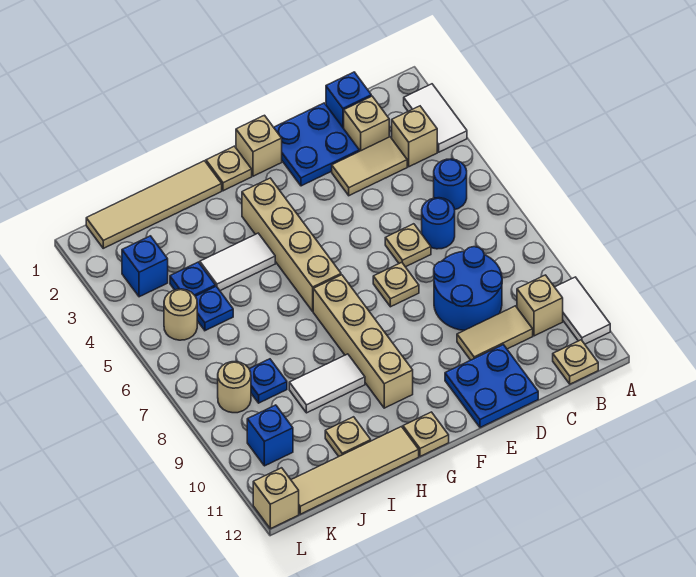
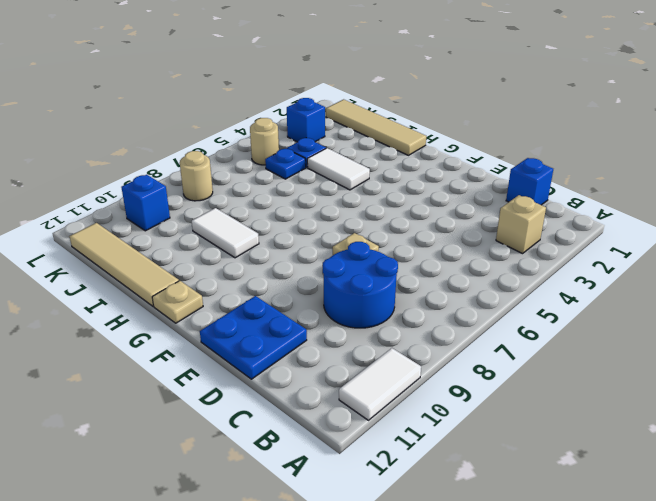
none -> white 1x2 tile [404,84,467,152]
none -> blue 1x1 round brick [434,159,467,210]
none -> tan 1x1 brick [517,275,563,336]
none -> tan 1x1 plate [553,340,598,384]

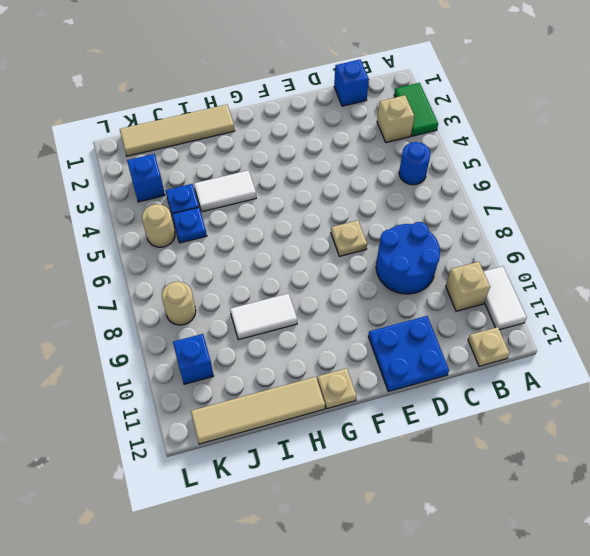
green 1x2 tile [394,83,438,136] -> white 1x2 tile [404,84,467,152]
none -> tan 1x1 brick [344,96,389,151]
none -> tan 1x2 tile [332,137,407,196]
none -> blue 1x1 round brick [422,198,455,249]
none -> tan 1x2 tile [457,306,533,360]

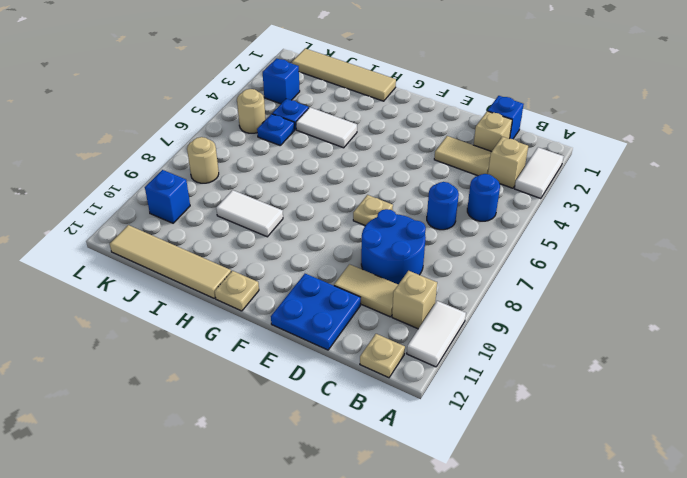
none -> blue 2x2 plate [274,103,359,186]
none -> tan 1x1 plate [385,224,431,267]
none -> tan 1x1 brick [236,115,282,176]
none -> tan 1x1 plate [206,146,252,191]

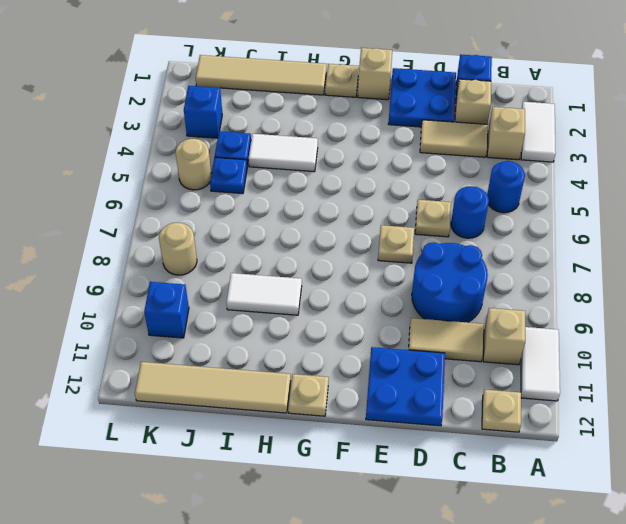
none -> tan 1x4 brick [242,178,341,311]
none -> tan 1x4 brick [313,275,413,408]
none -> tan 1x1 plate [325,417,371,456]
none -> blue 1x1 plate [249,359,287,403]

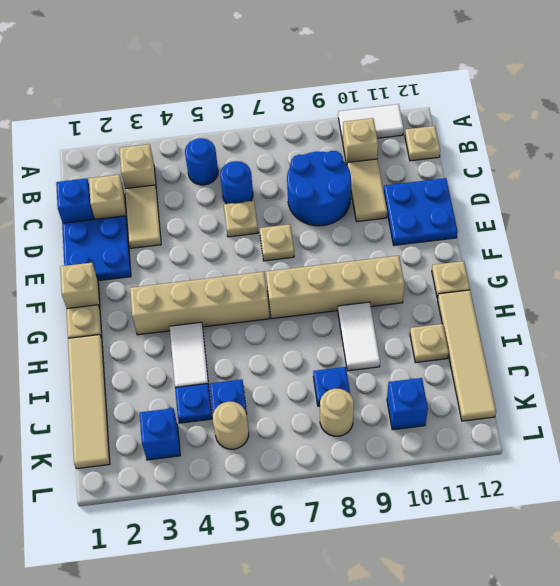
none -> white 1x2 tile [404,84,467,152]
none -> tan 1x1 brick [253,468,299,529]

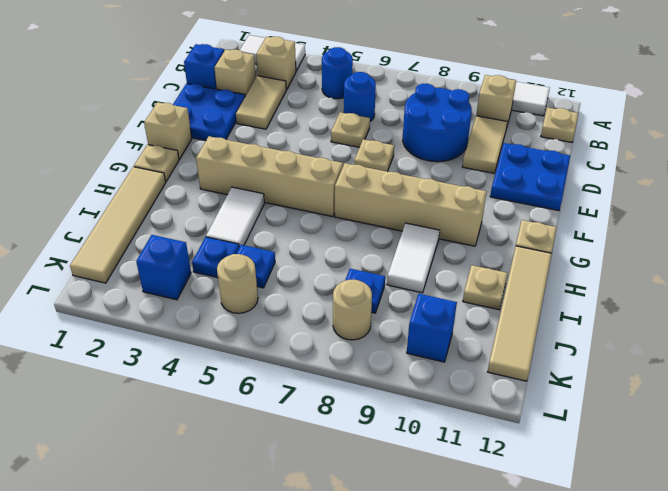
none -> tan 1x1 brick [253,468,299,529]

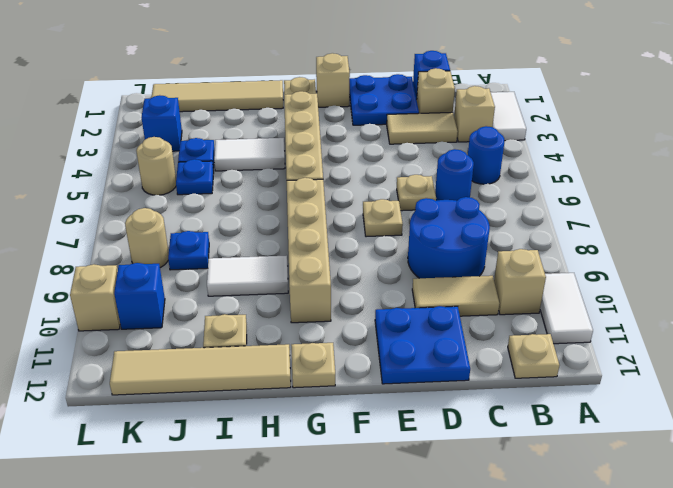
tan 1x1 brick [70,264,120,331] -> tan 1x1 brick moved to [253,468,299,529]

